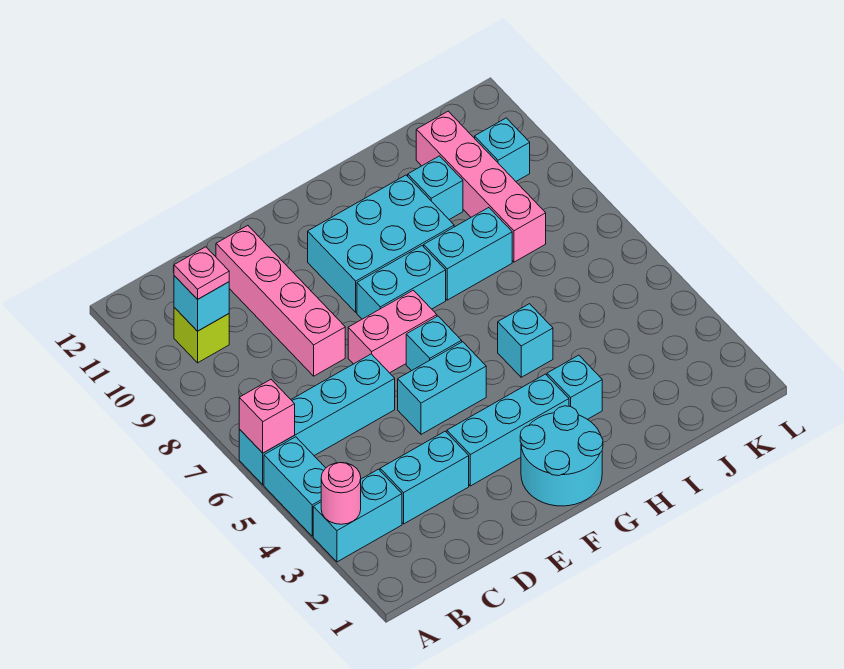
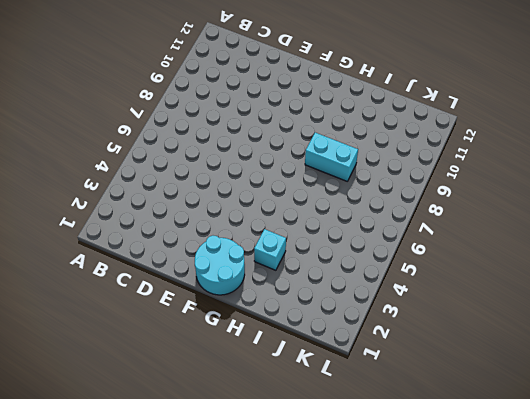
none -> cyan 1x2 brick [313,469,402,562]
none -> cyan 1x2 brick [264,437,325,536]
none -> cyan 1x4 brick [239,354,395,485]

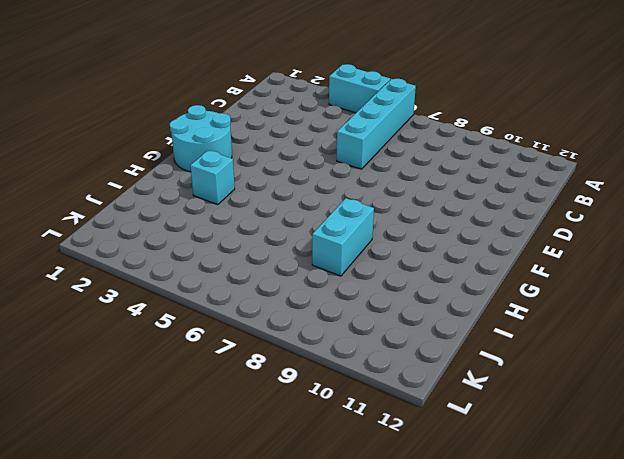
none -> cyan 1x2 brick [313,469,402,562]
none -> lime 1x1 brick [174,307,229,363]
none -> cyan 1x2 brick [380,431,469,524]

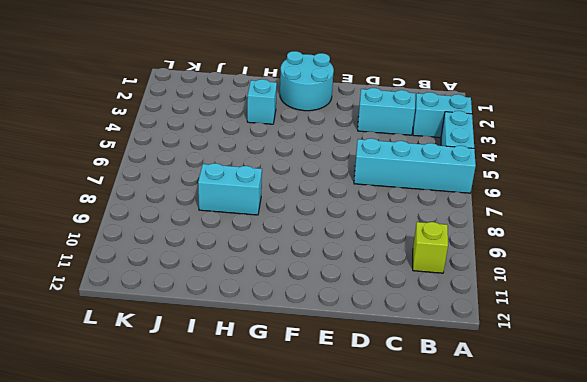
none -> pink 1x4 brick [216,225,345,376]
none -> cyan 1x3 brick [447,374,569,486]
none -> cyan 1x2 brick [398,342,486,434]

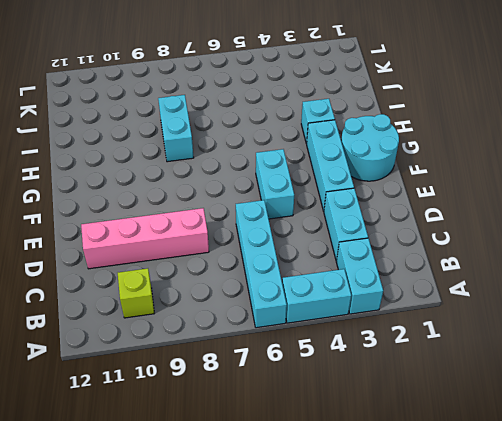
none -> pink 1x2 brick [348,290,437,373]
none -> cyan 1x1 brick [406,316,462,371]
none -> cyan 1x2 brick [357,246,446,319]

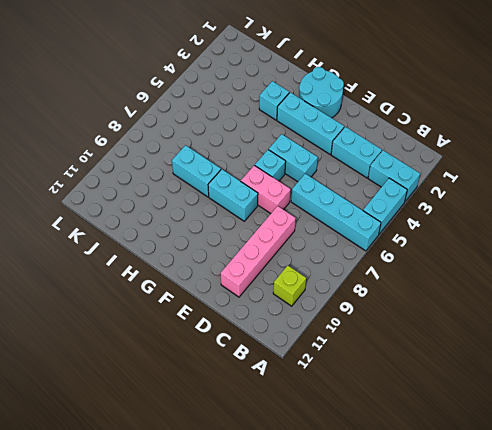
none -> cyan 2x3 brick [308,175,454,312]
none -> cyan 1x1 brick [498,304,553,377]
none -> cyan 1x1 brick [408,156,463,220]

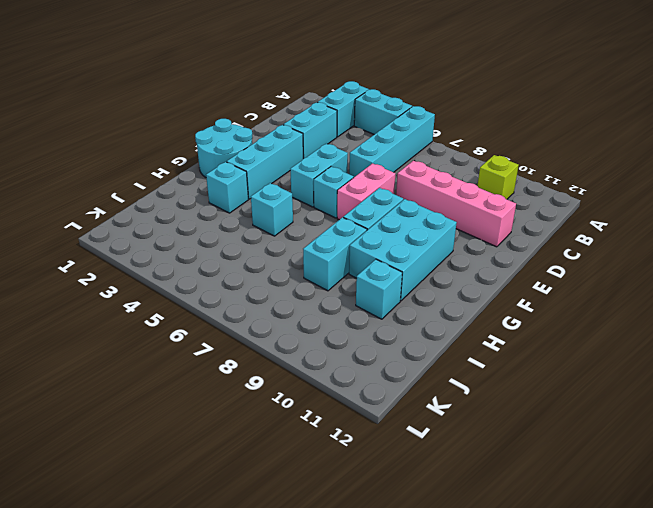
none -> pink 1x4 brick [416,111,546,262]
none -> cyan 1x1 brick [475,118,530,181]
none -> pink 1x1 round brick [321,463,361,524]

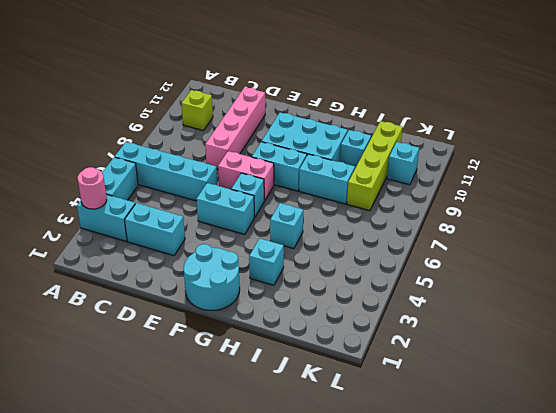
lime 1x4 brick [347,121,403,211] -> pink 1x4 brick [416,111,546,262]
none -> cyan 1x3 brick [447,374,569,486]
none -> pink 1x1 brick [239,380,295,453]
none -> cyan 1x1 brick [174,276,229,331]

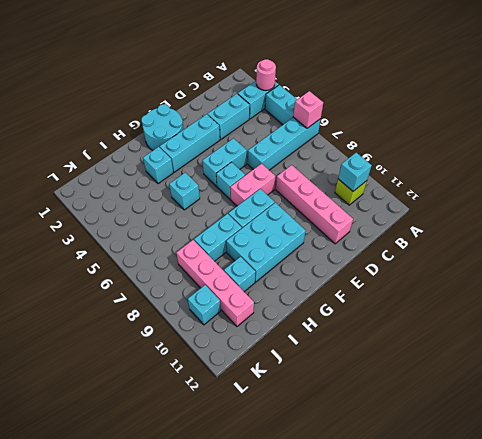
none -> pink 1x1 plate [174,247,229,300]

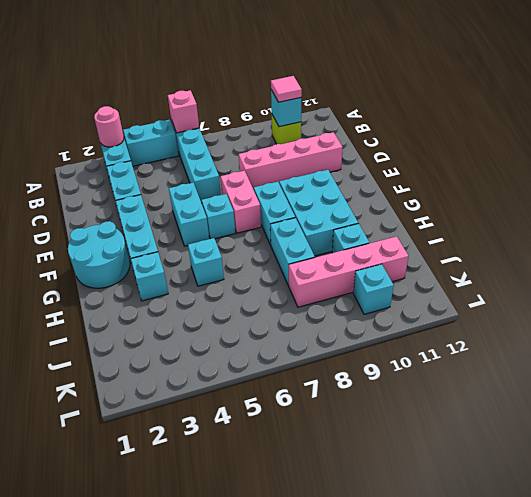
pink 1x1 tile [271,76,302,102] -> pink 1x1 plate [174,247,229,300]

